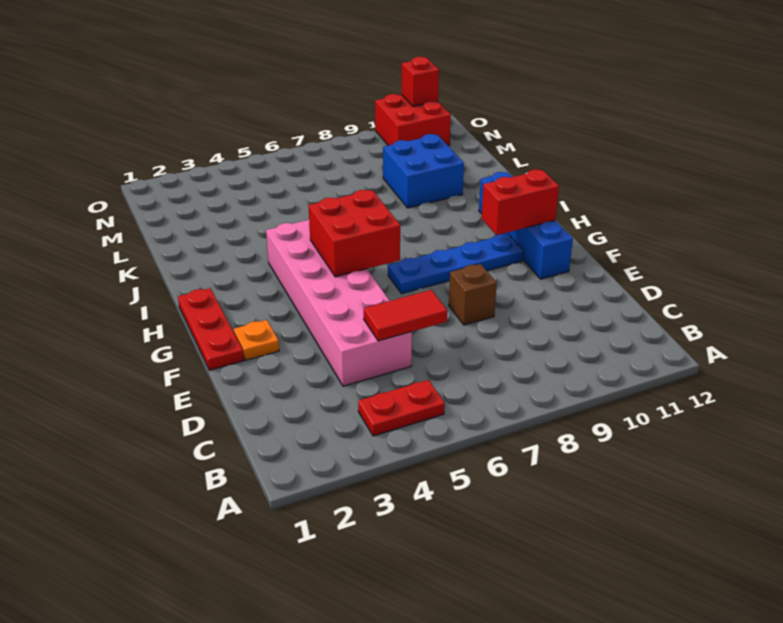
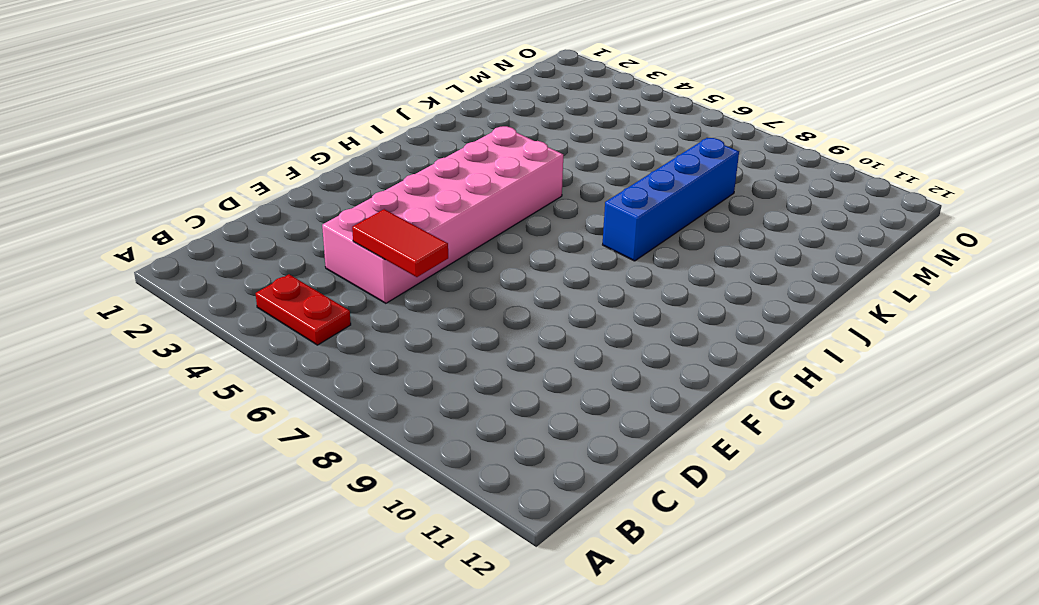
blue 1x4 brick [603,138,739,261] -> blue 1x4 brick moved to [479,172,573,279]
none -> brown 1x1 brick [449,264,497,325]
none -> red 1x3 plate [178,288,244,370]
none -> orange 1x1 plate [234,320,279,360]

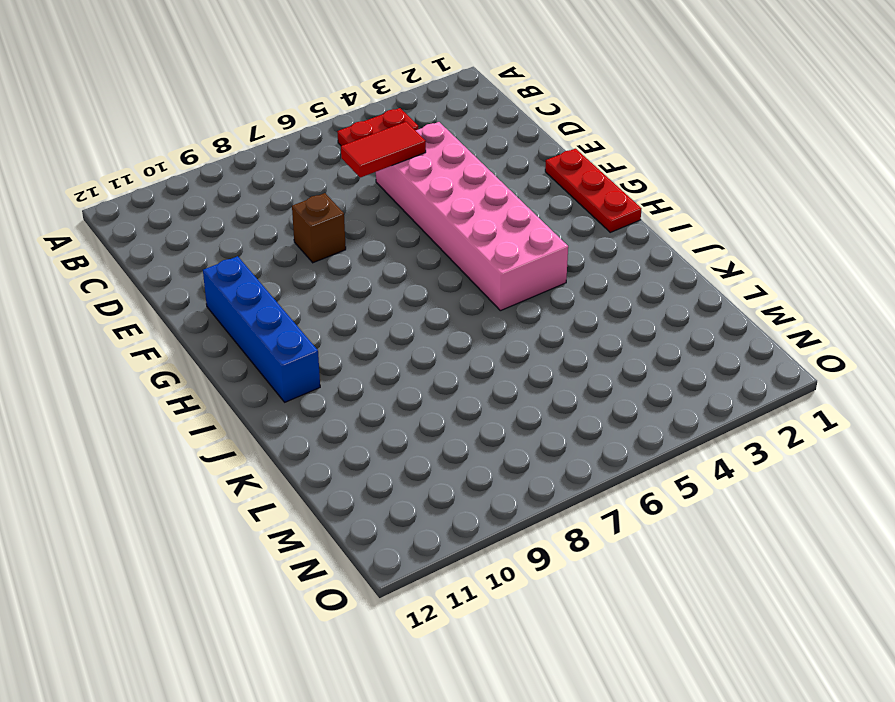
none -> orange 1x1 plate [234,320,279,360]
none -> blue 1x4 plate [388,234,523,294]
none -> blue 2x2 brick [383,134,464,208]

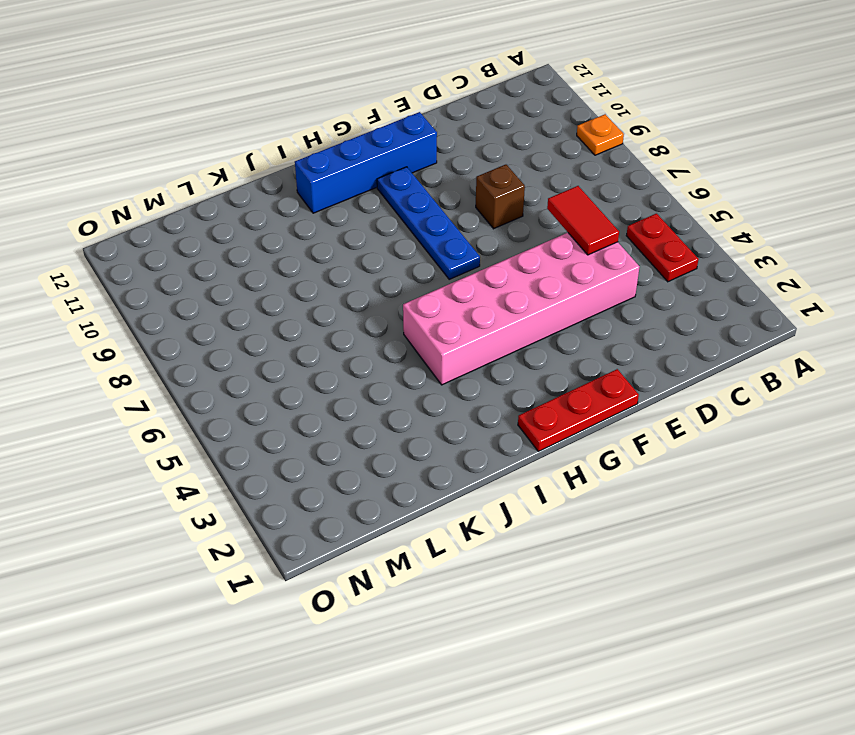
orange 1x1 plate [577,114,624,155] -> orange 1x1 plate moved to [234,320,279,360]
none -> blue 2x2 brick [383,134,464,208]
none -> red 2x2 brick [375,94,451,146]
none -> red 2x2 brick [308,190,400,277]

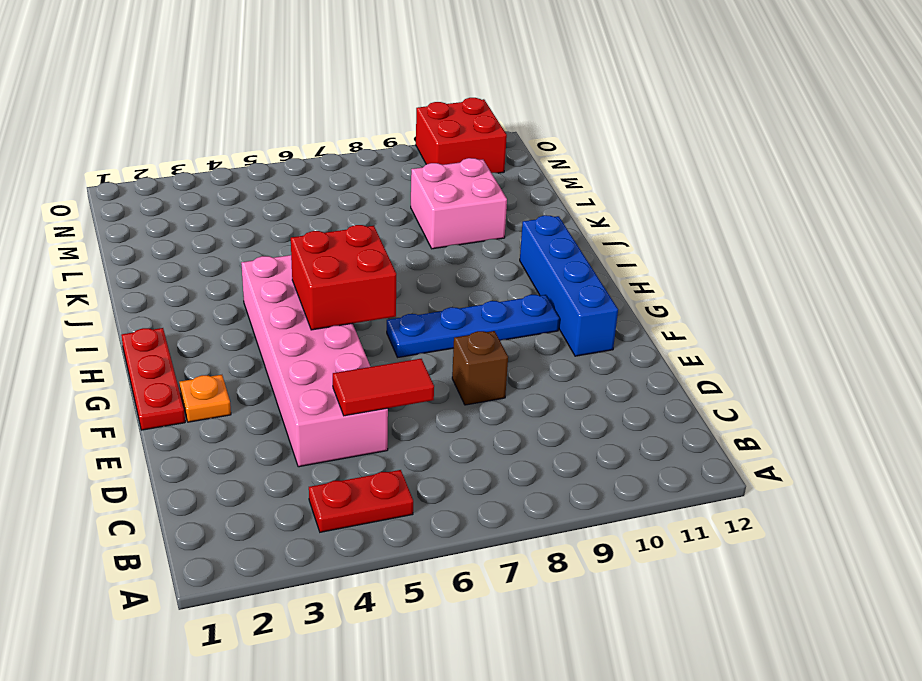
pink 2x2 brick [411,158,507,249] -> blue 2x2 brick [383,134,464,208]
none -> red 1x2 brick [481,170,559,235]
none -> red 1x1 brick [402,57,439,106]

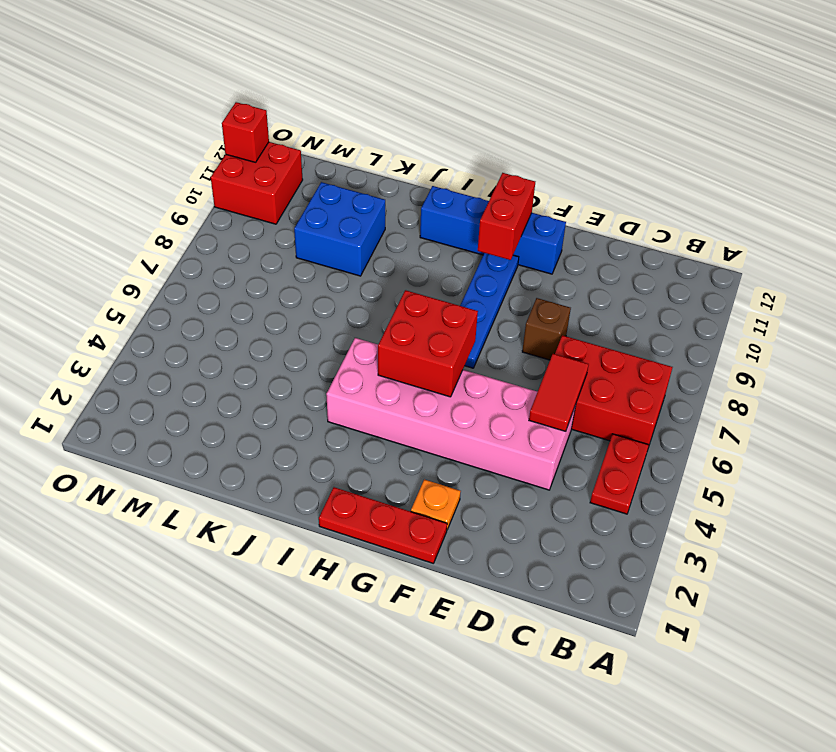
red 2x3 brick [555,335,673,447] -> none

